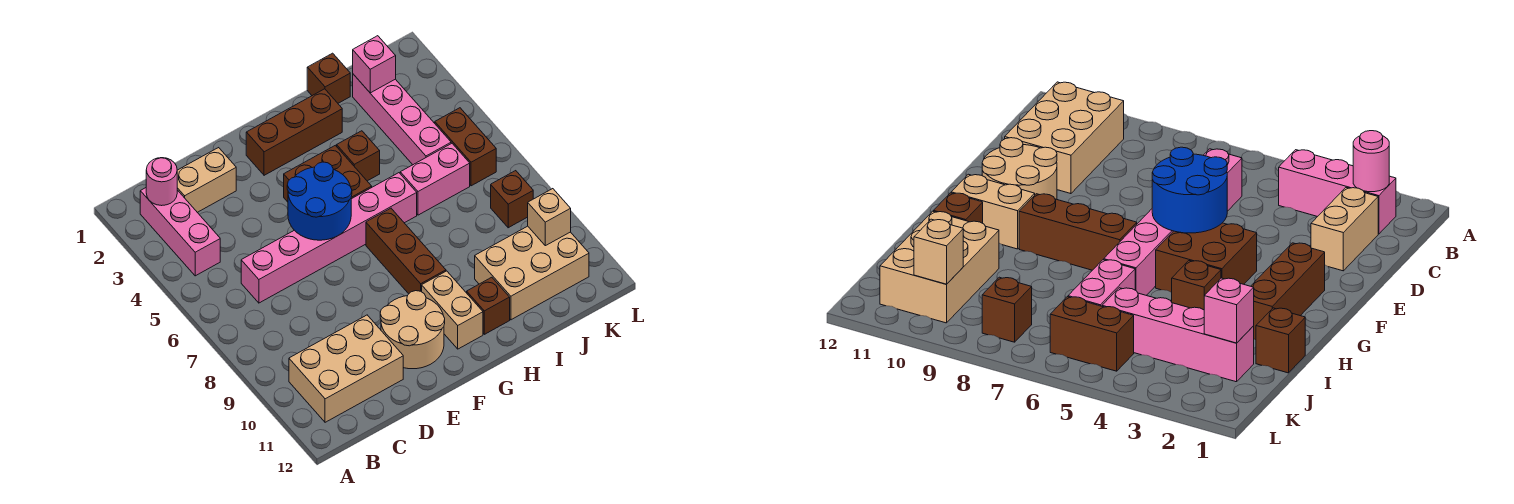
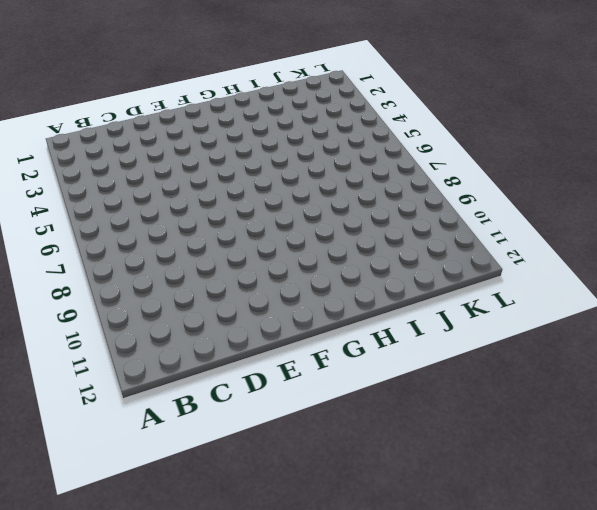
none -> pink 1x3 brick [140,188,220,276]
none -> tan 2x3 brick [289,315,403,422]
none -> tan 1x2 brick [177,148,236,212]

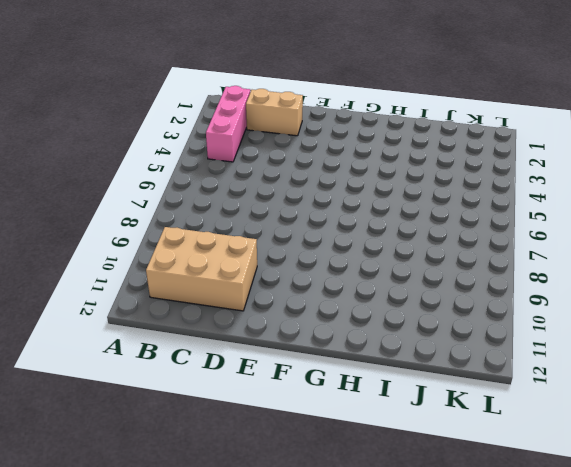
none -> pink 1x6 brick [241,173,417,303]
none -> tan 2x2 round brick [380,291,445,369]
none -> brown 1x3 brick [246,89,342,175]

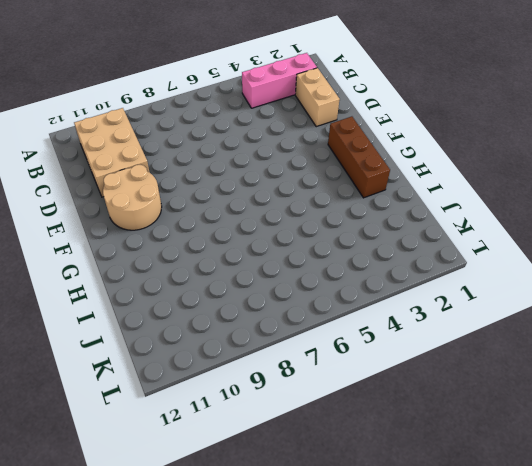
none -> pink 1x6 brick [241,173,417,303]
none -> brown 2x2 brick [284,145,372,202]
none -> brown 1x3 brick [366,208,446,294]

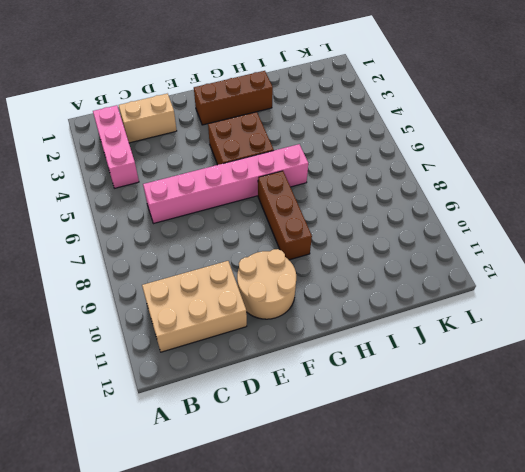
none -> tan 1x2 brick [422,271,483,349]
none -> brown 1x1 brick [337,131,380,181]
none -> brown 1x1 brick [467,277,510,334]

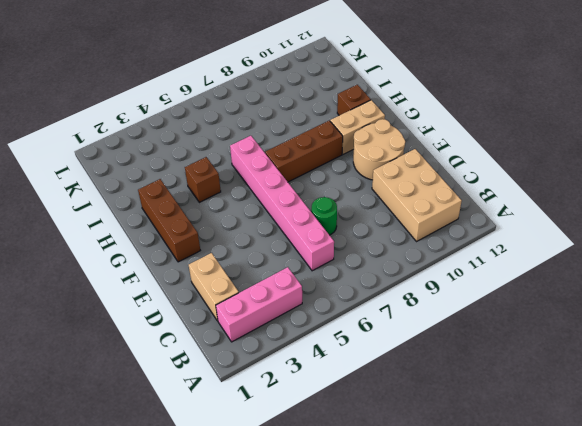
green 1x1 round brick [312,197,337,235] -> none
none -> brown 2x2 brick [284,145,372,202]
none -> brown 1x1 brick [307,53,350,103]
none -> pink 1x2 brick [400,143,470,215]

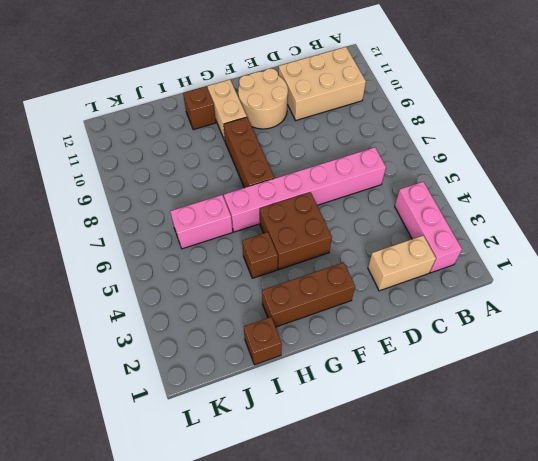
none -> tan 2x3 brick [475,226,589,320]
none -> pink 1x4 brick [353,74,451,165]
none -> brown 1x2 brick [435,108,496,186]

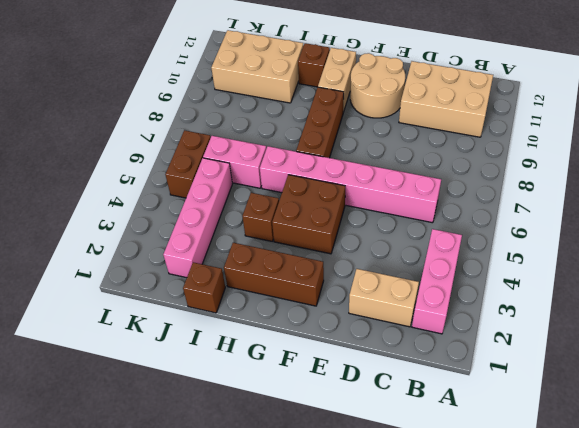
none -> brown 1x1 brick [491,171,533,228]
none -> pink 1x1 round brick [146,158,177,206]
none -> blue 2x2 round brick [287,162,352,240]

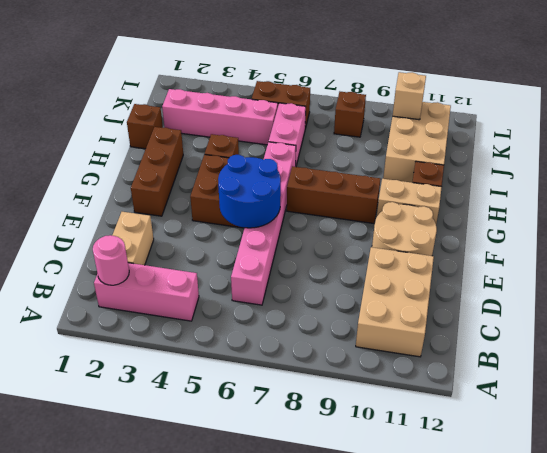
none -> pink 1x1 brick [353,36,396,93]

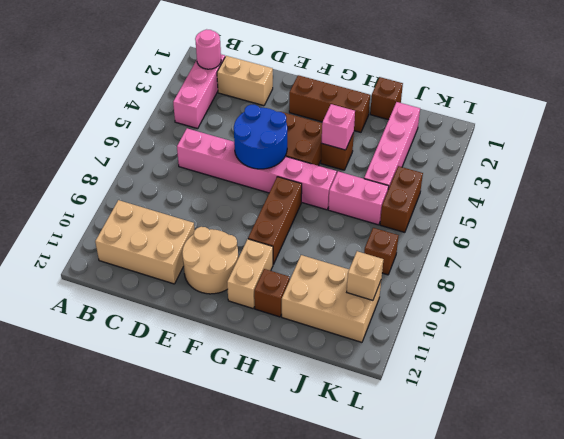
pink 1x1 brick [322,104,355,150] -> pink 1x1 brick moved to [353,36,396,93]

